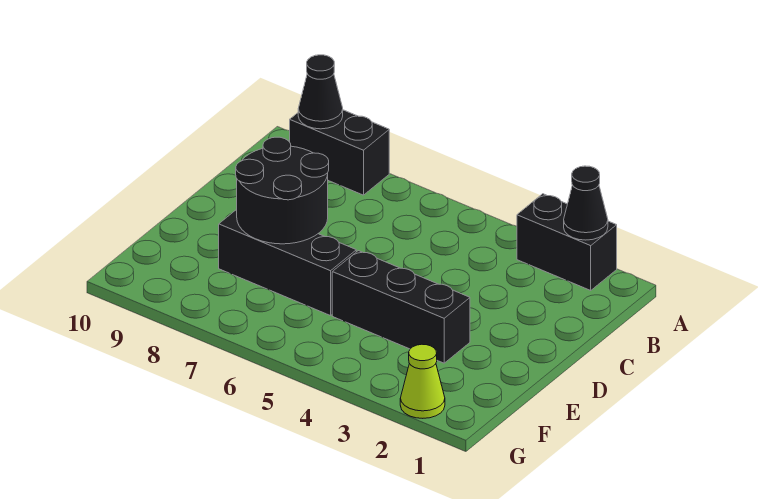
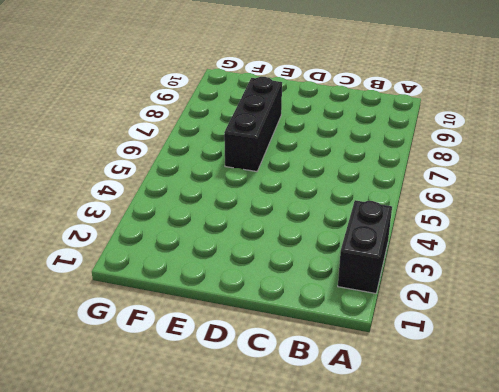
none -> black 1x2 brick [290,110,389,195]
none -> black 1x3 brick [332,251,470,363]

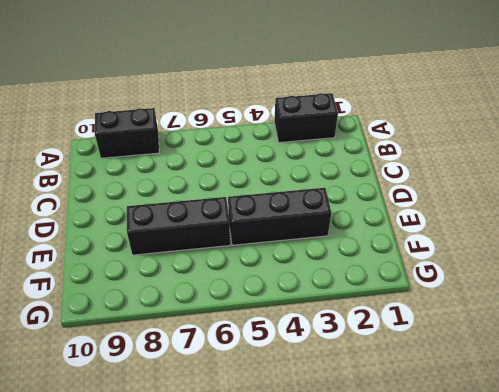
none -> lime 1x1 cone [400,344,445,418]
none -> black 1x1 cone [564,166,608,240]

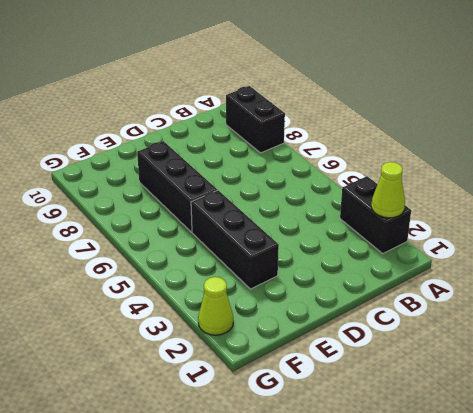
lime 1x1 cone [371,162,405,218] -> black 1x1 cone [564,166,608,240]
none -> black 1x1 cone [298,55,343,129]
none -> black 2x2 round brick [236,137,329,244]

